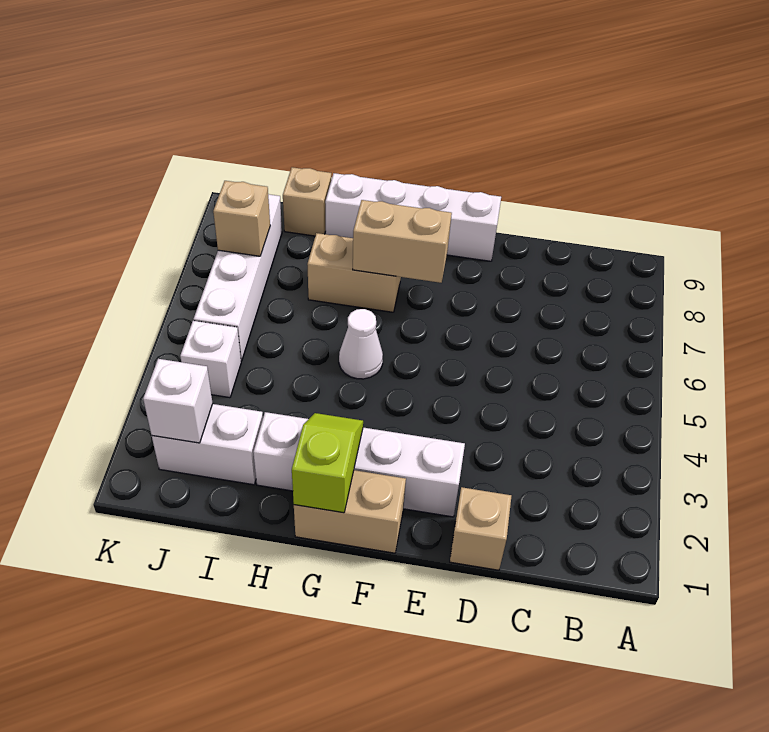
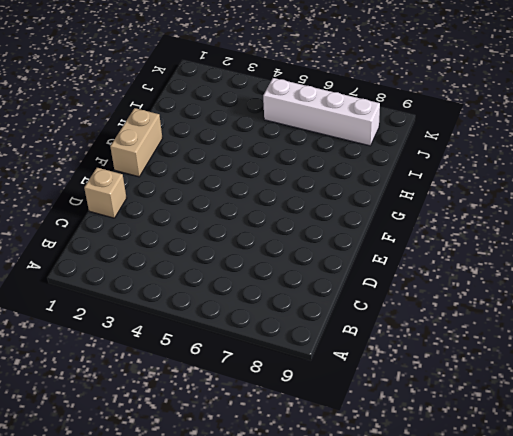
none -> white 1x4 brick [253,412,465,517]
none -> white 1x4 brick [325,173,501,261]
none -> white 1x1 cone [339,309,383,379]

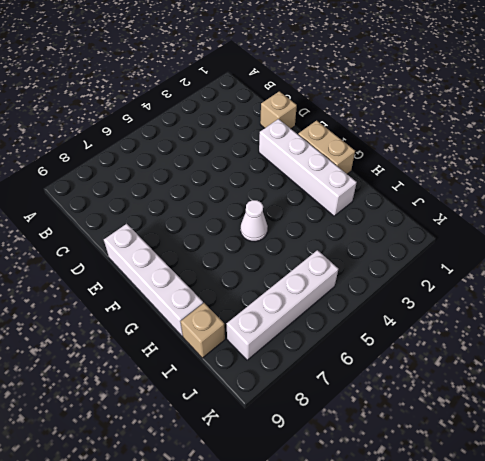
none -> tan 1x2 brick [307,233,401,312]
none -> white 1x2 brick [152,404,263,485]
none -> white 1x1 brick [180,321,241,398]

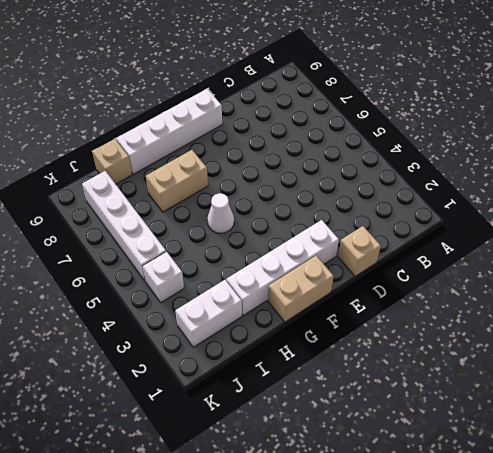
none -> tan 1x2 brick [353,200,452,283]
none -> lime 1x2 slope [292,413,363,513]
none -> white 1x1 brick [143,359,213,443]

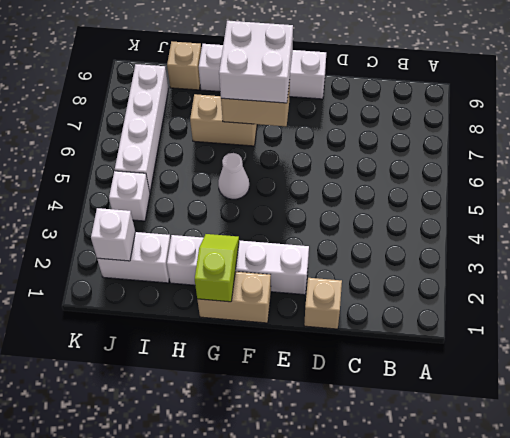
white 2x2 brick [219,21,293,103] -> none
none -> tan 1x1 brick [213,181,270,256]

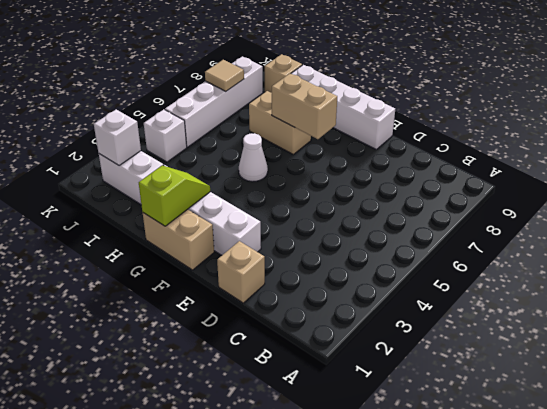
tan 1x1 tile [205,60,244,91] -> tan 1x1 brick [213,181,270,256]

